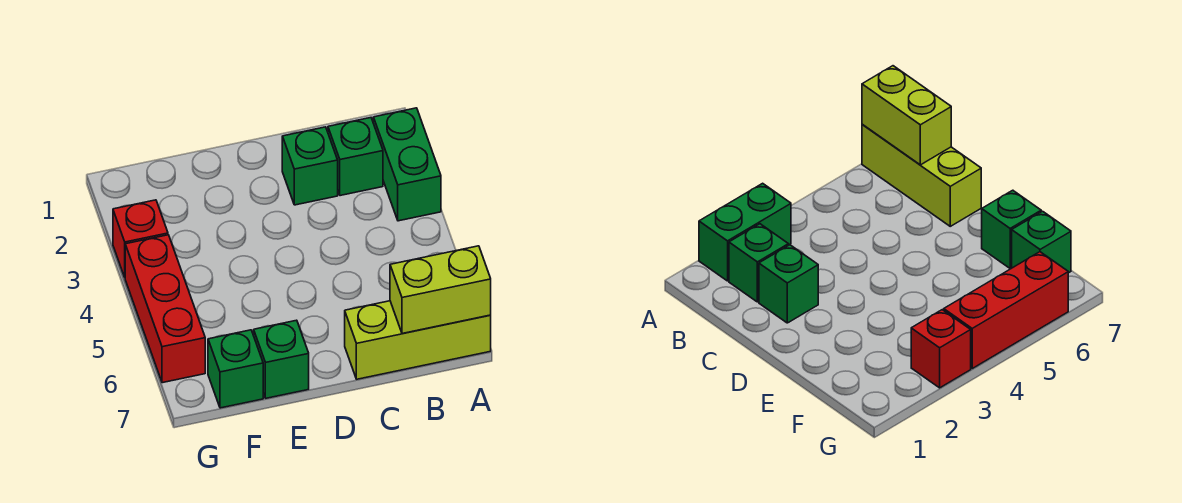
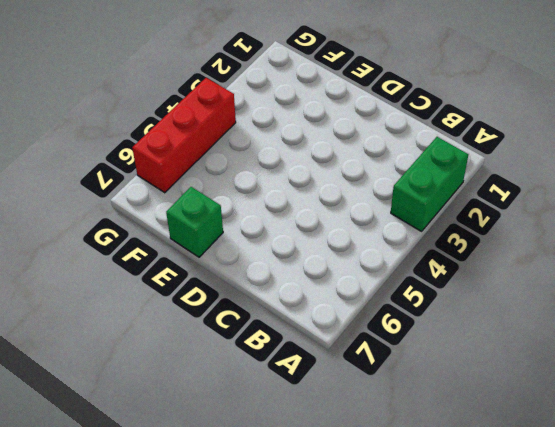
none -> lime 1x3 brick [345,301,491,379]
none -> green 1x1 brick [328,118,383,196]

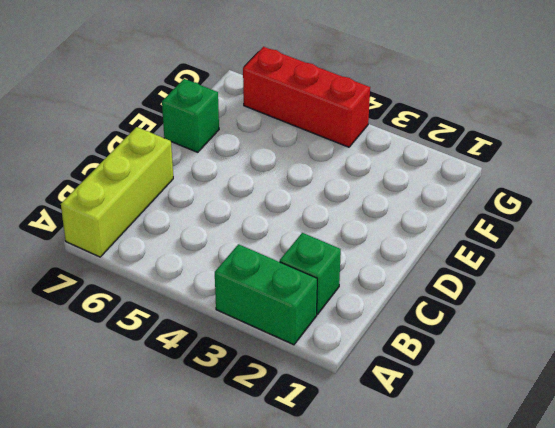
none -> green 1x1 brick [282,127,338,205]
none -> green 1x1 brick [208,330,263,408]

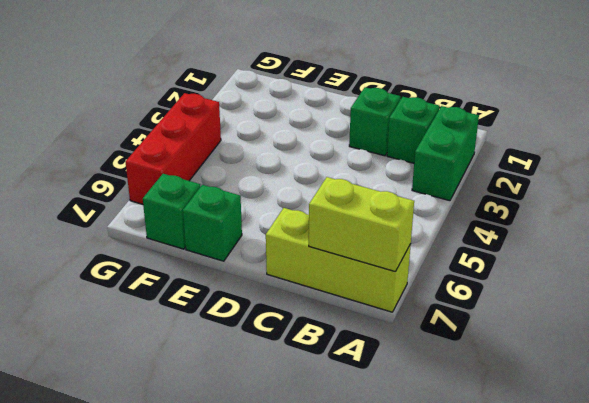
none -> red 1x1 brick [113,200,168,277]

